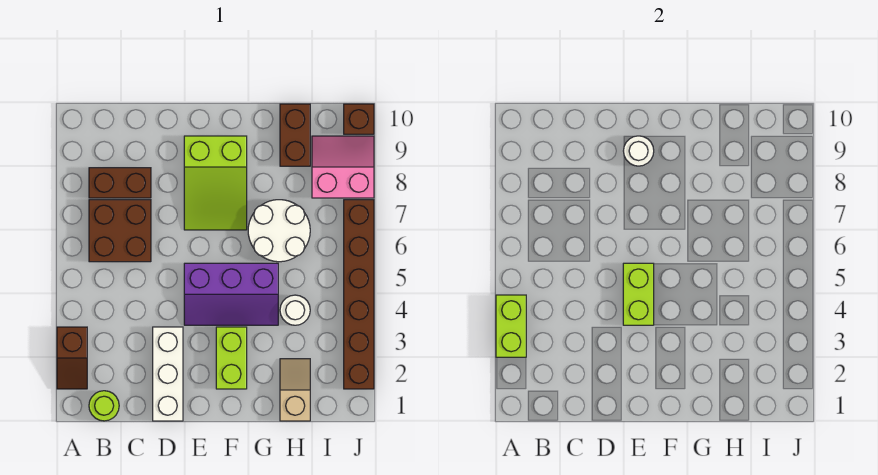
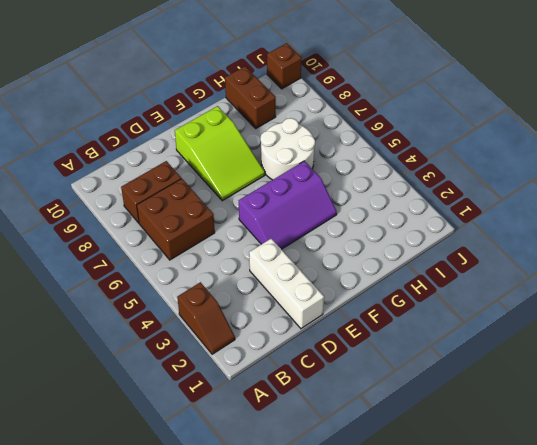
none -> lime 1x1 round brick [89,391,119,421]
none -> lime 1x2 brick [216,327,247,389]
none -> tan 1x2 slope [280,359,310,421]

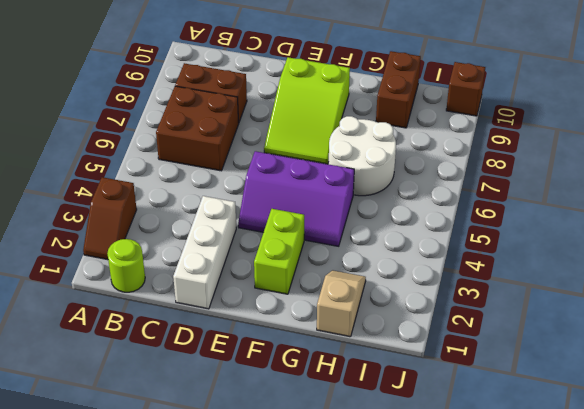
none -> white 1x1 round brick [280,295,310,325]
none -> pink 2x2 slope [312,136,374,198]
none -> brown 1x6 brick [344,200,374,389]

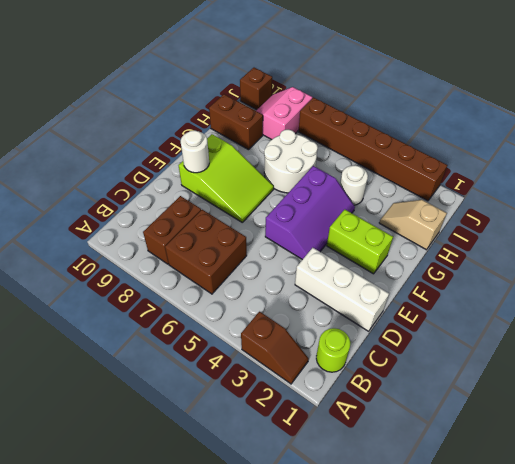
none -> lime 1x2 brick [496,295,526,357]
none -> lime 1x2 brick [623,263,654,325]

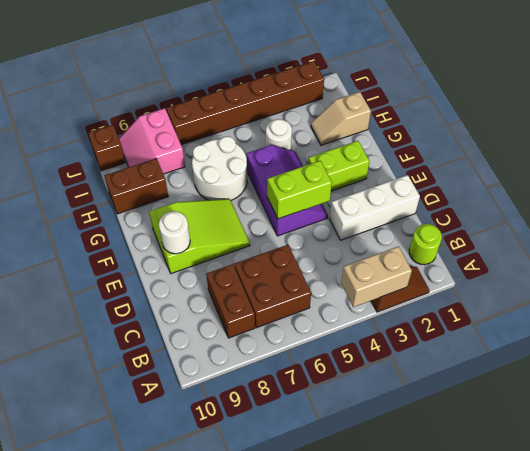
tan 1x2 brick [341,246,412,307] -> lime 1x2 brick [496,295,526,357]

